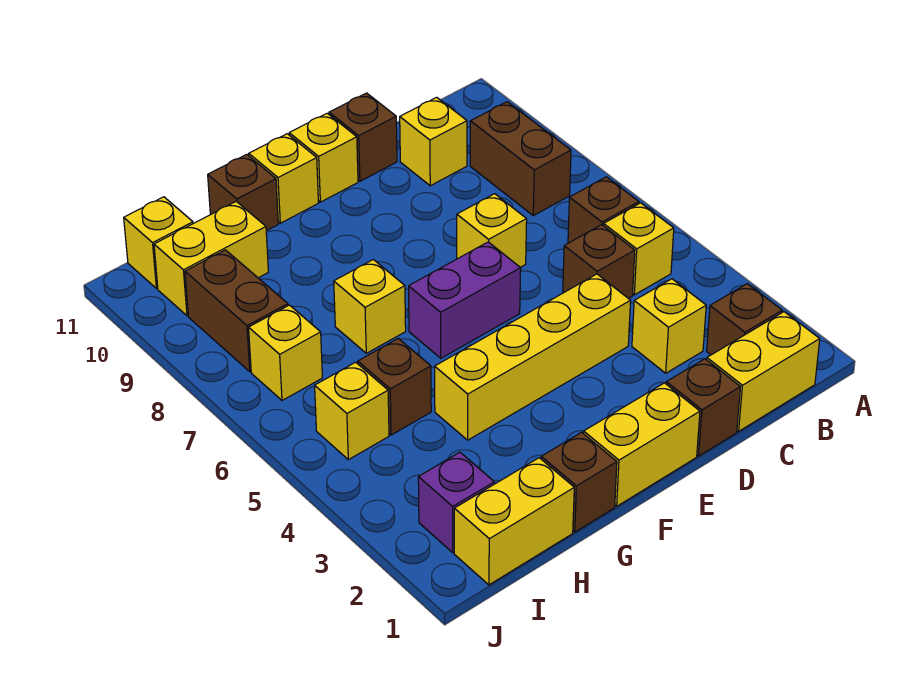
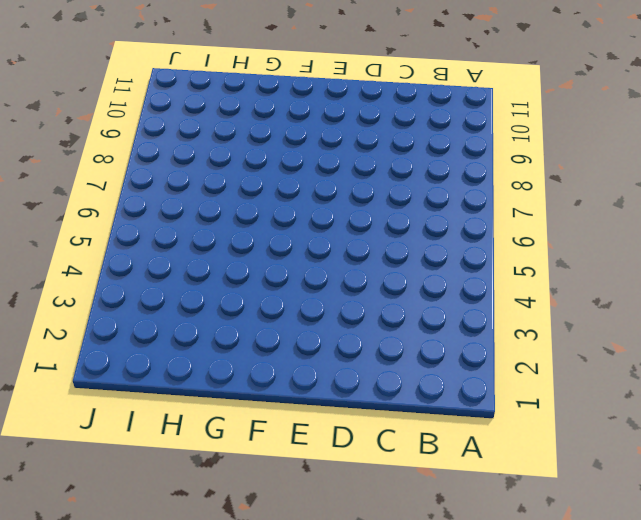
none -> yellow 1x2 brick [707,312,820,431]
none -> brown 1x1 brick [707,284,782,355]
none -> yellow 1x1 brick [604,203,674,295]

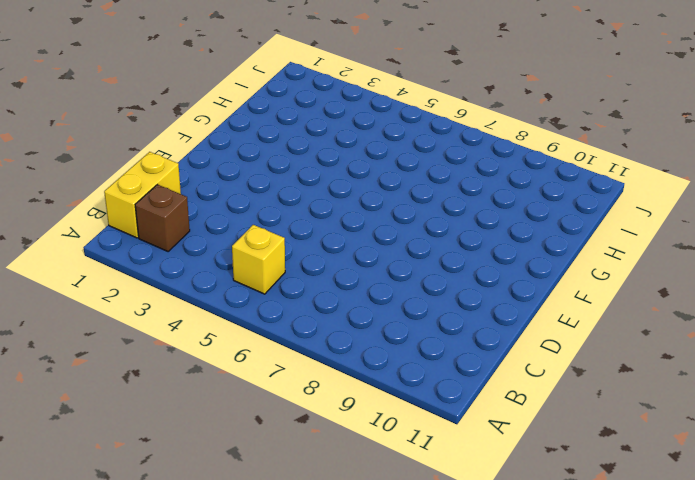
none -> brown 1x1 brick [568,177,639,243]
none -> brown 1x2 brick [470,102,571,216]
none -> yellow 1x1 brick [632,279,706,373]

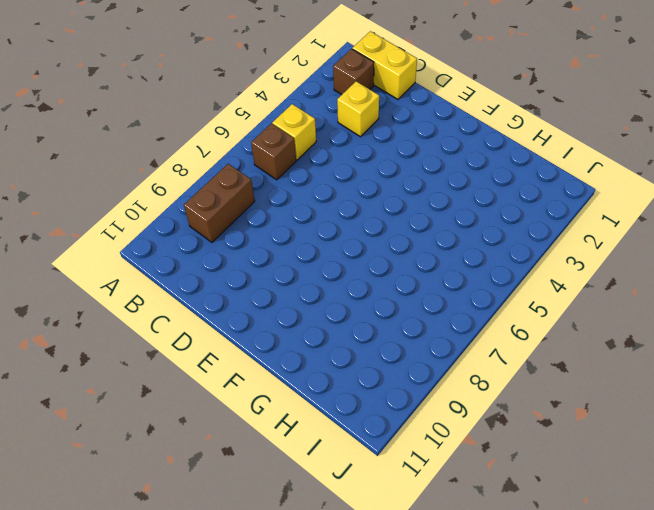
none -> brown 1x1 brick [563,225,635,298]
none -> yellow 1x1 brick [400,97,467,186]
none -> brown 1x1 brick [666,359,740,456]

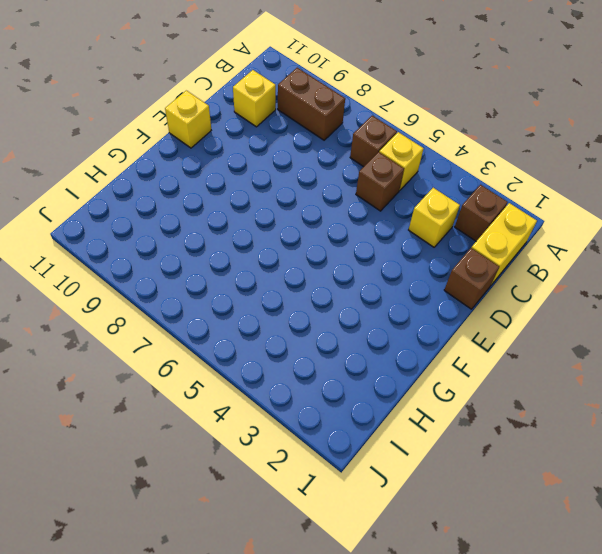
none -> yellow 1x4 brick [435,274,631,440]
none -> yellow 1x1 brick [457,194,527,267]
none -> brown 1x1 brick [329,93,397,181]

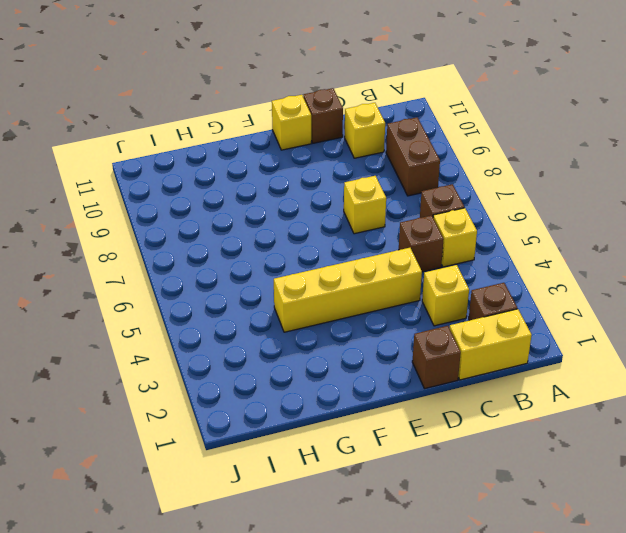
none -> yellow 1x2 brick [584,383,700,506]
none -> purple 1x2 brick [409,242,521,358]
none -> yellow 1x1 brick [249,134,318,223]

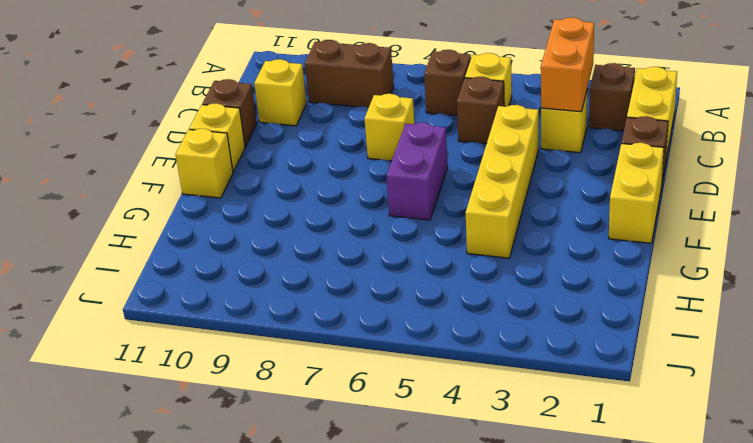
orange 1x2 brick [541,17,594,112] -> none
none -> brown 1x1 brick [541,432,617,532]
none -> yellow 1x1 brick [334,260,406,353]
none -> brown 1x1 brick [208,154,278,231]

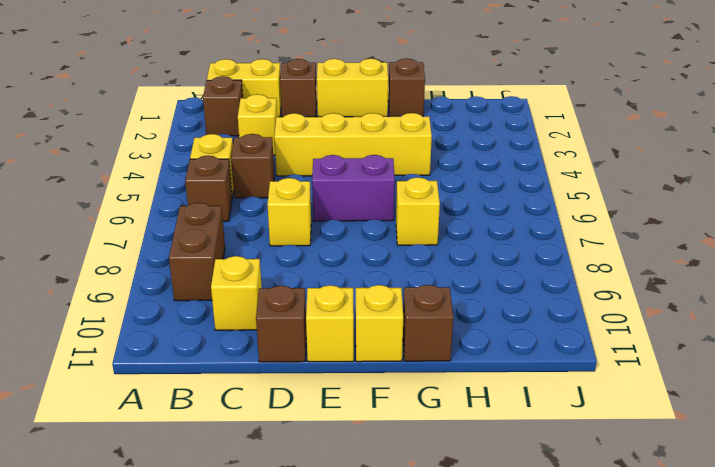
none -> yellow 1x2 brick [454,458,574,585]
none -> brown 1x1 brick [358,339,431,435]
none -> yellow 1x2 brick [154,201,268,316]

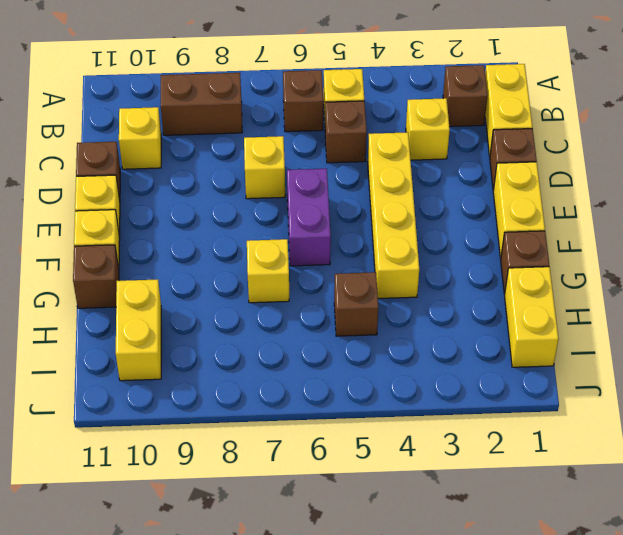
none -> purple 1x1 brick [418,452,494,553]
none -> yellow 1x1 brick [315,362,389,460]
none -> yellow 1x1 brick [249,305,322,400]

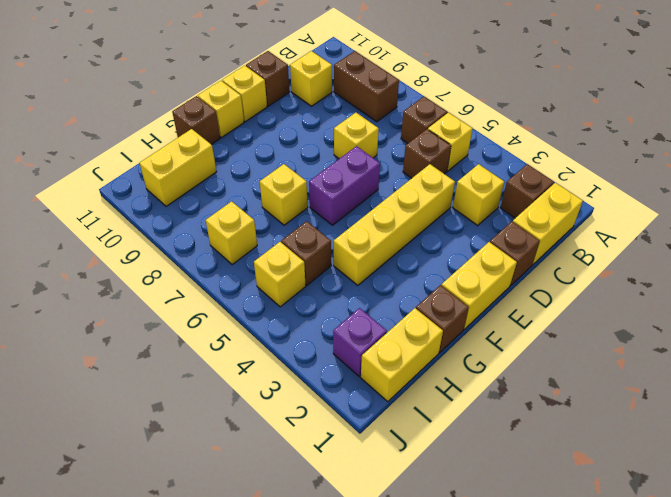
none -> brown 1x2 brick [185,250,288,372]
none -> yellow 1x1 brick [124,197,193,289]

